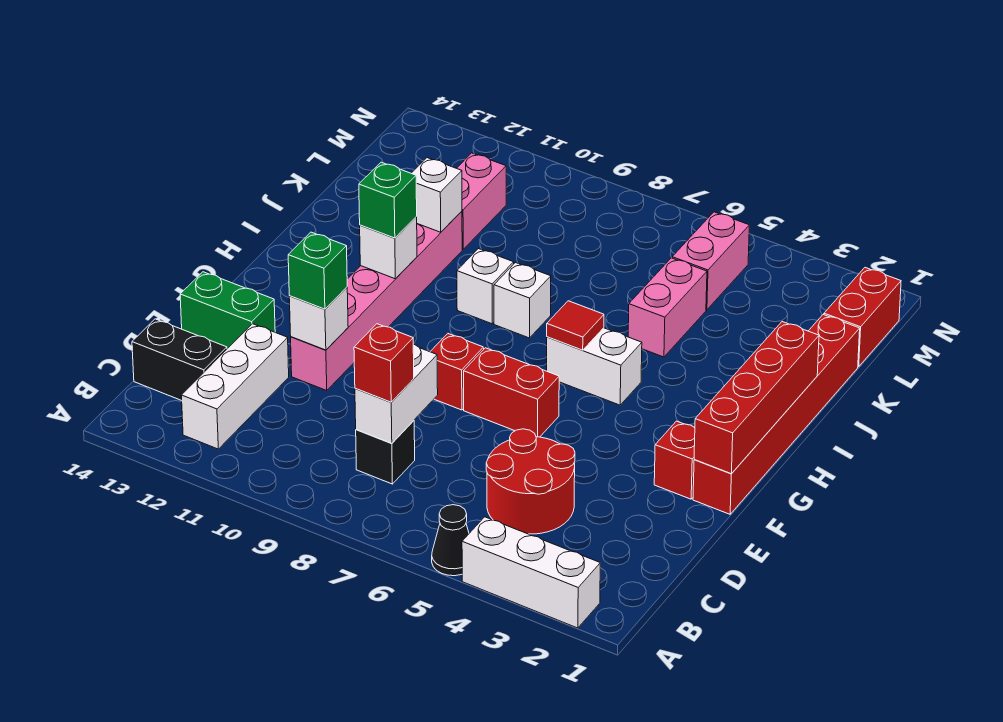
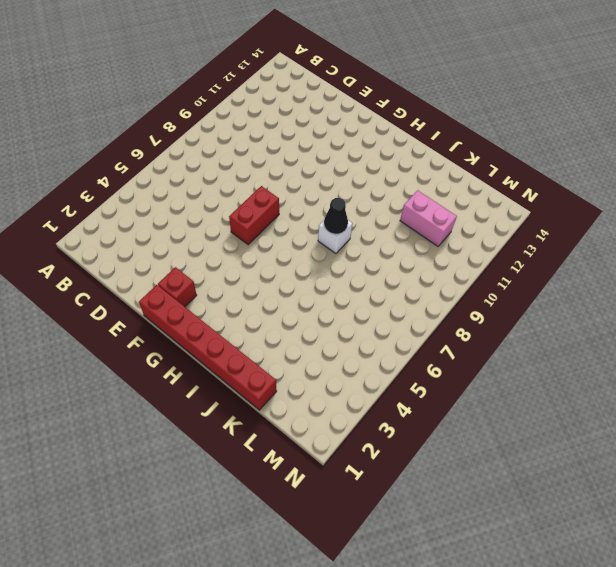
black 1x1 cone [324,198,348,234] -> black 1x1 cone moved to [432,505,469,576]
none -> white 1x3 brick [462,517,600,628]
none -> white 1x3 brick [181,324,289,449]
none -> red 2x2 round brick [486,429,575,534]

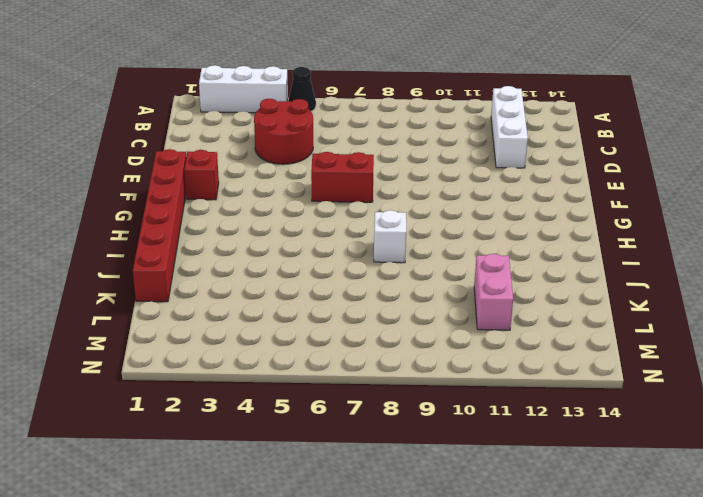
none -> black 1x1 brick [356,421,415,484]
none -> black 1x2 brick [132,319,227,401]
none -> pink 1x6 brick [291,211,462,391]

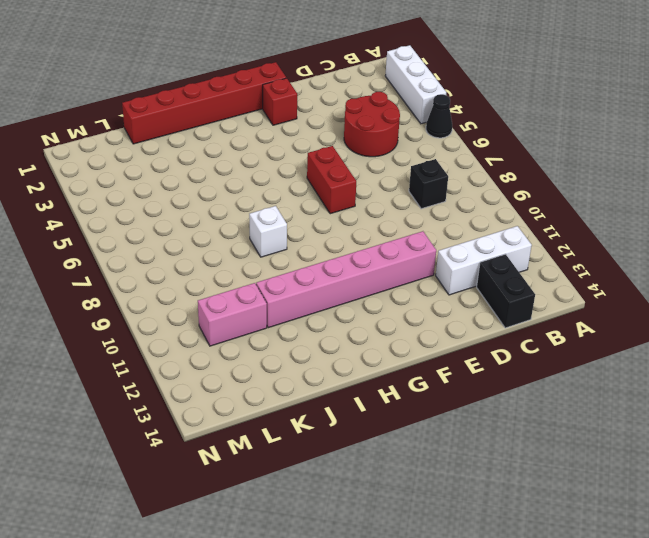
none -> green 1x2 brick [180,272,275,349]
none -> red 1x1 brick [430,334,484,410]
none -> white 1x2 brick [547,328,642,405]

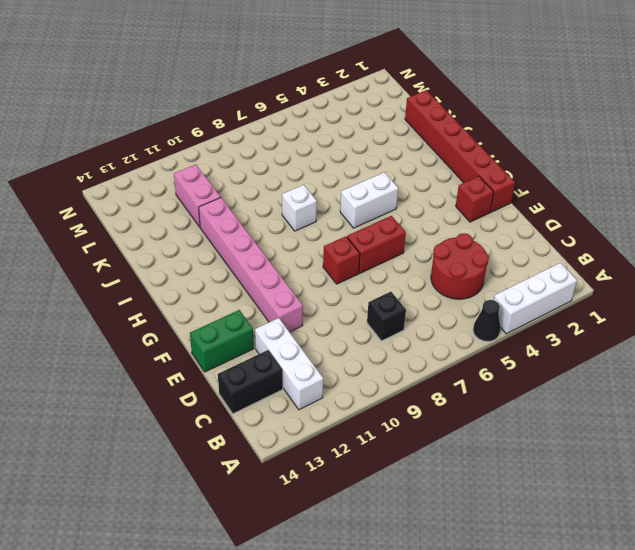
none -> white 1x1 brick [457,249,514,324]
none -> pink 1x2 brick [628,258,707,357]
none -> red 1x2 brick [824,268,901,367]

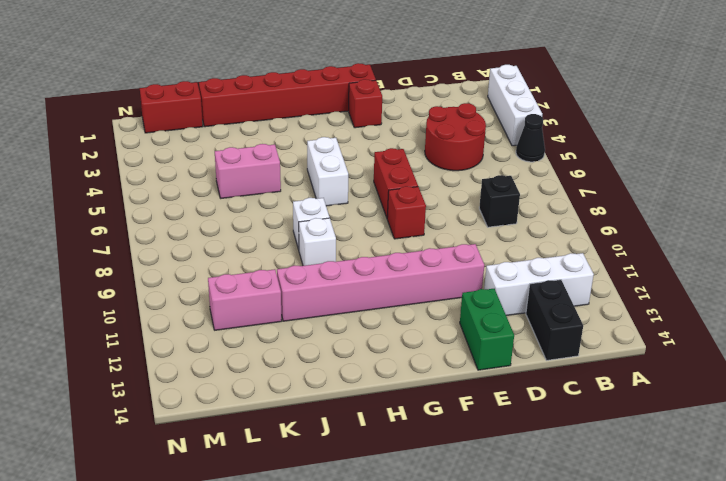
none -> pink 1x2 brick [672,212,749,310]
none -> white 1x2 brick [355,344,438,443]
none -> white 1x1 brick [289,287,348,350]

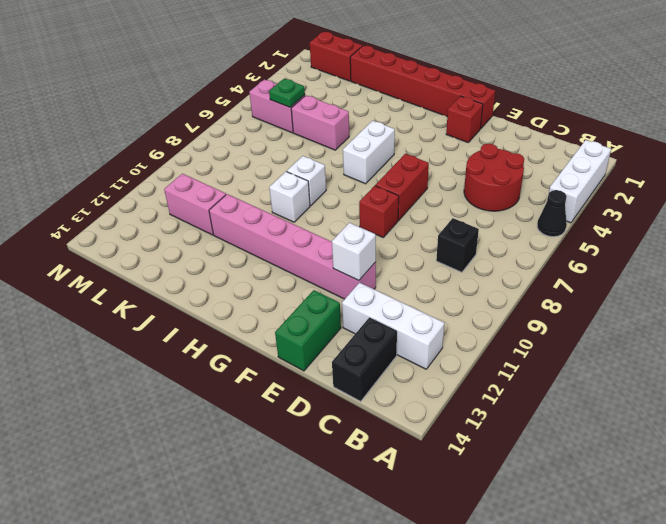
green 1x1 plate [269,79,305,107] -> none
none -> white 1x2 brick [355,344,438,443]
none -> red 1x4 brick [694,322,819,474]
none -> red 1x1 tile [547,301,604,350]

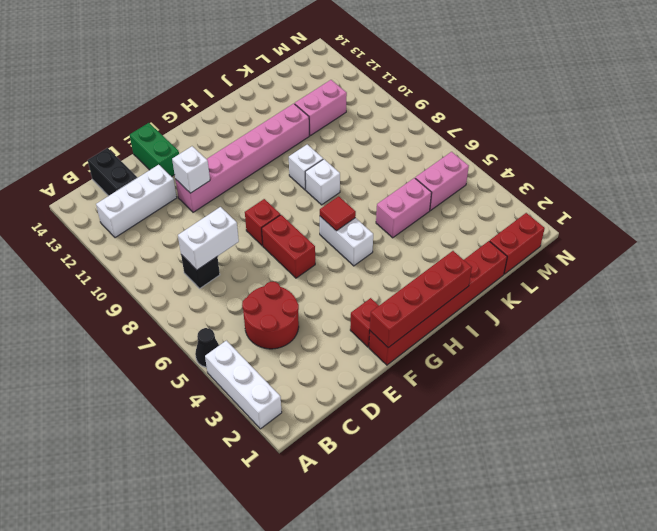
none -> white 1x1 brick [360,217,417,279]
none -> white 1x1 brick [411,158,462,232]
none -> red 1x1 brick [354,324,414,402]

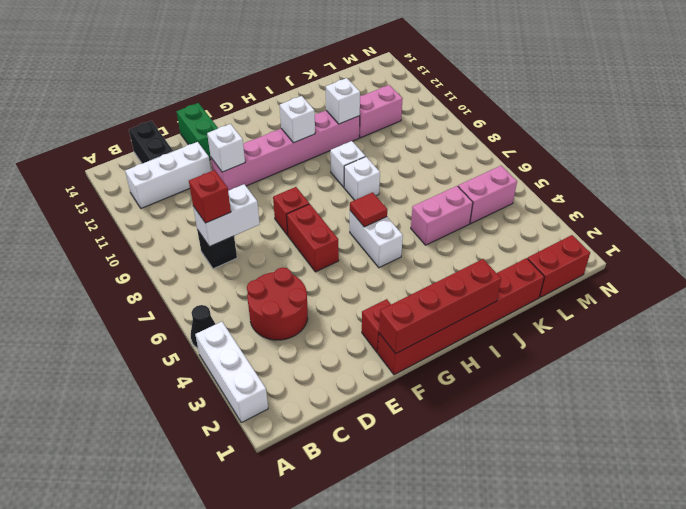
none -> green 1x1 brick [288,232,347,309]
none -> green 1x1 brick [359,162,417,238]

